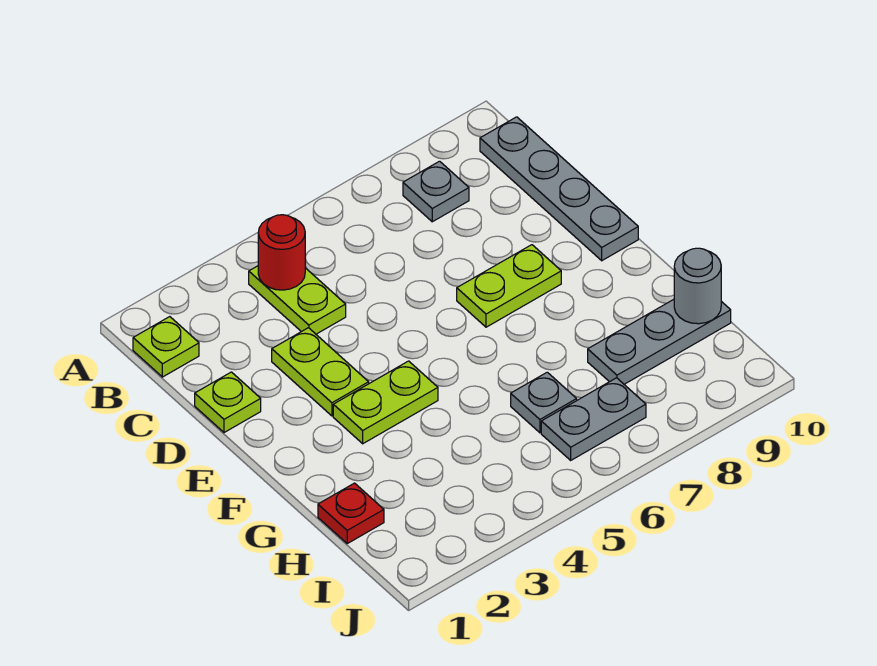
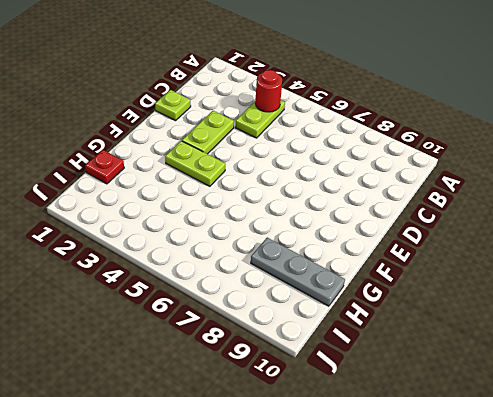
none -> lime 1x1 plate [133,317,199,377]
none -> grey 1x1 plate [403,161,469,222]
none -> grey 1x4 plate [480,117,638,261]

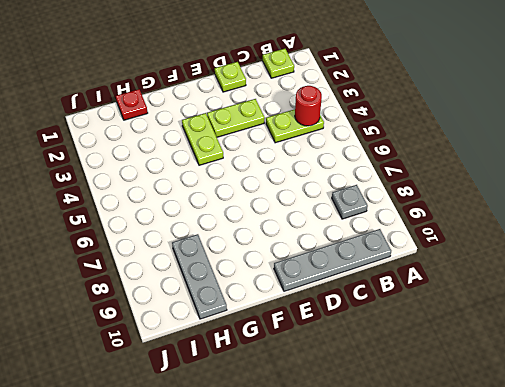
none -> lime 1x2 plate [457,245,561,327]
none -> grey 1x1 plate [511,372,577,433]
none -> grey 1x2 plate [541,378,646,460]

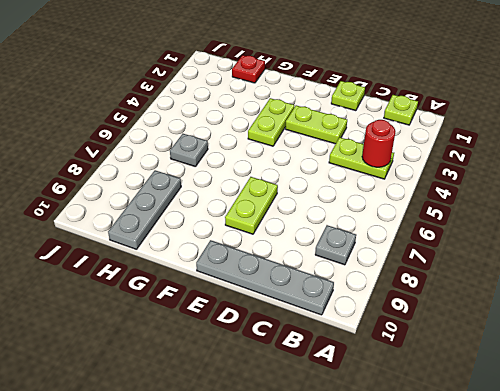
none -> grey 1x2 plate [541,378,646,460]
none -> grey 1x1 round brick [674,248,721,324]

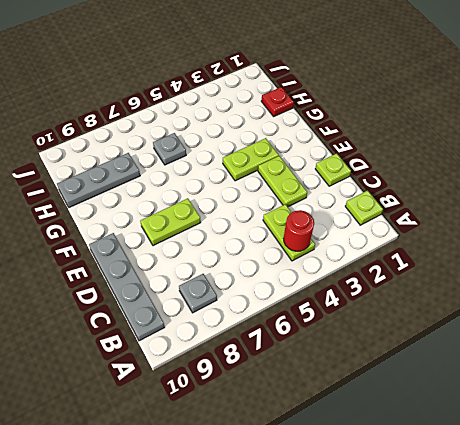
none -> grey 1x2 plate [541,378,646,460]
none -> grey 1x1 round brick [674,248,721,324]

